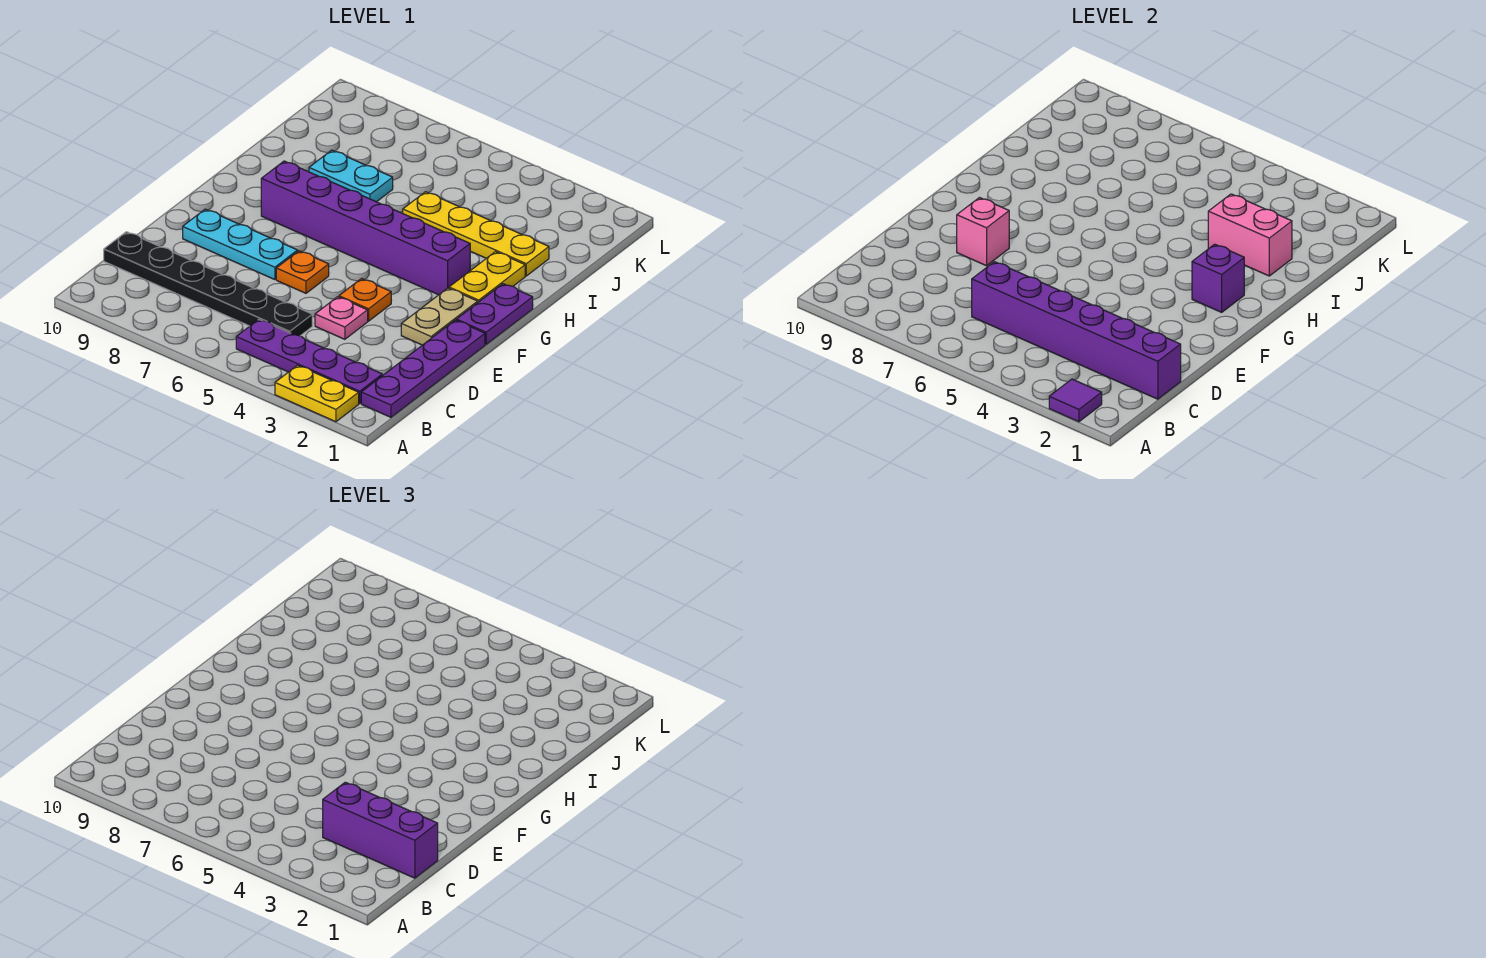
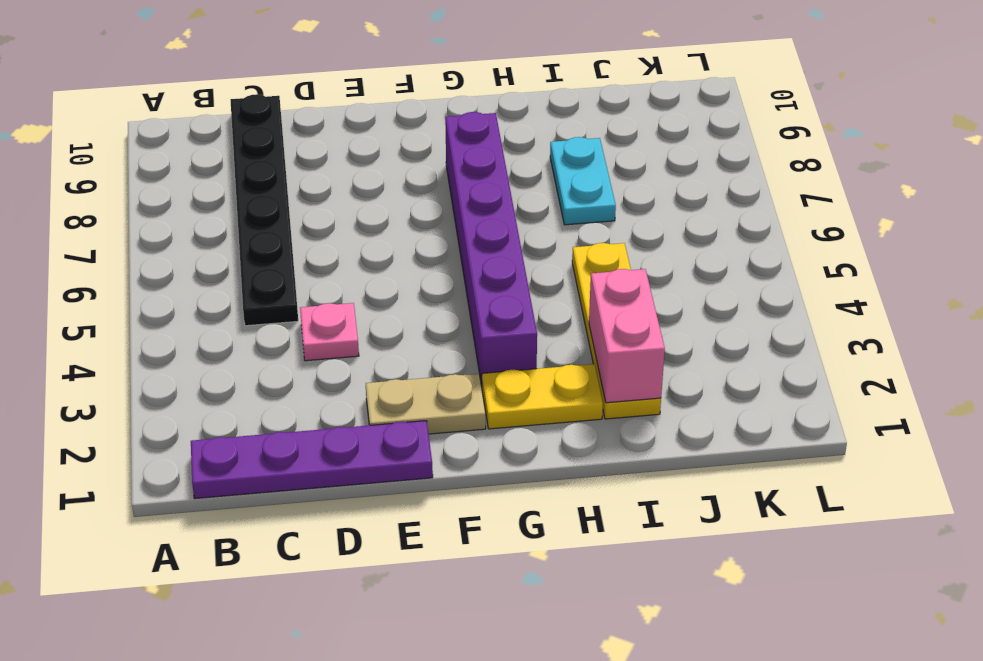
none -> yellow 1x2 plate [275,365,359,422]
none -> purple 1x4 plate [236,319,382,403]
none -> orange 1x1 plate [339,279,391,321]

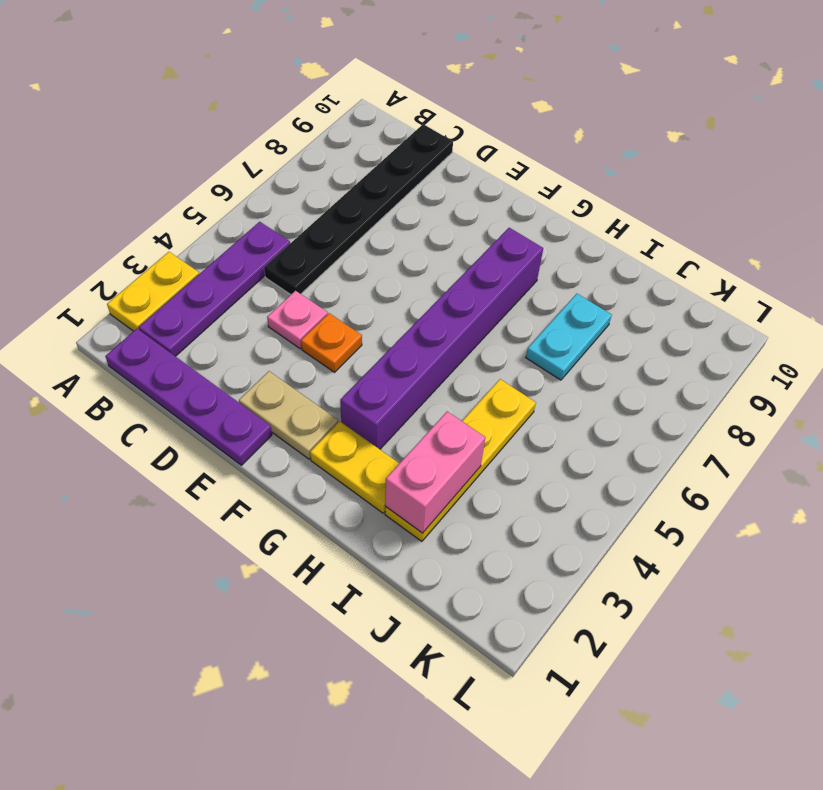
none -> orange 1x1 plate [276,251,329,293]
none -> cyan 1x3 plate [183,209,298,280]
none -> purple 1x2 plate [456,284,533,344]

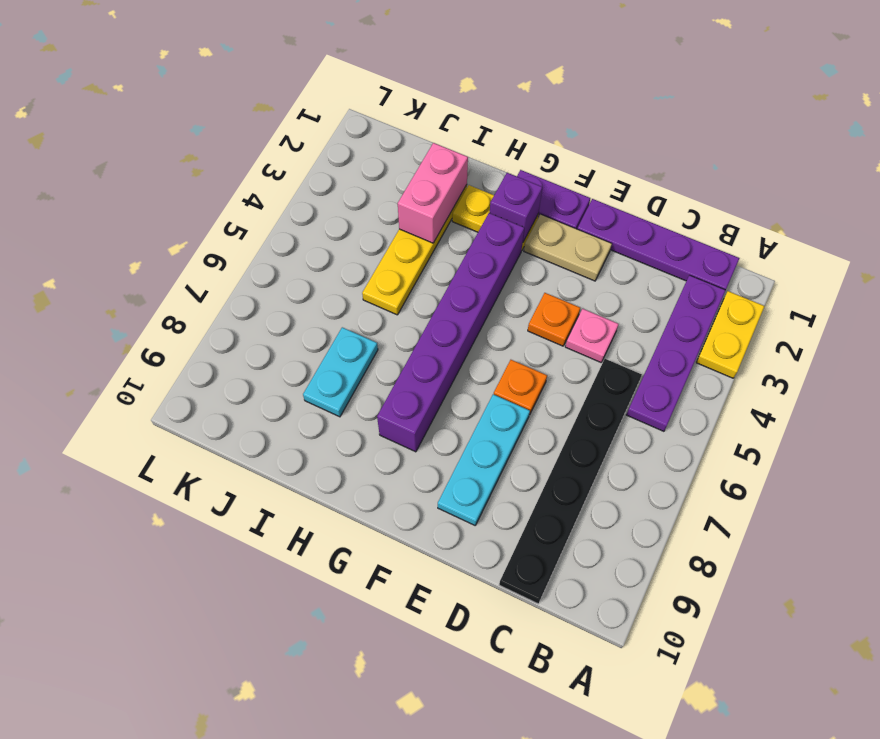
none -> purple 1x1 tile [1049,379,1102,422]
none -> purple 1x6 brick [972,262,1181,399]
none -> pink 1x1 brick [957,198,1009,266]

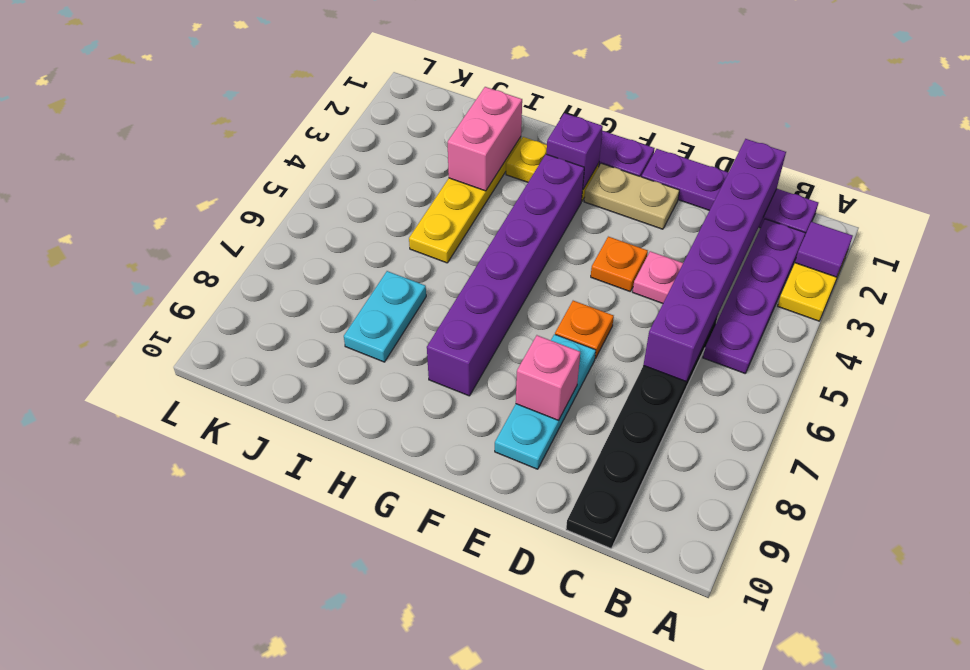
none -> purple 1x3 brick [323,782,438,878]

